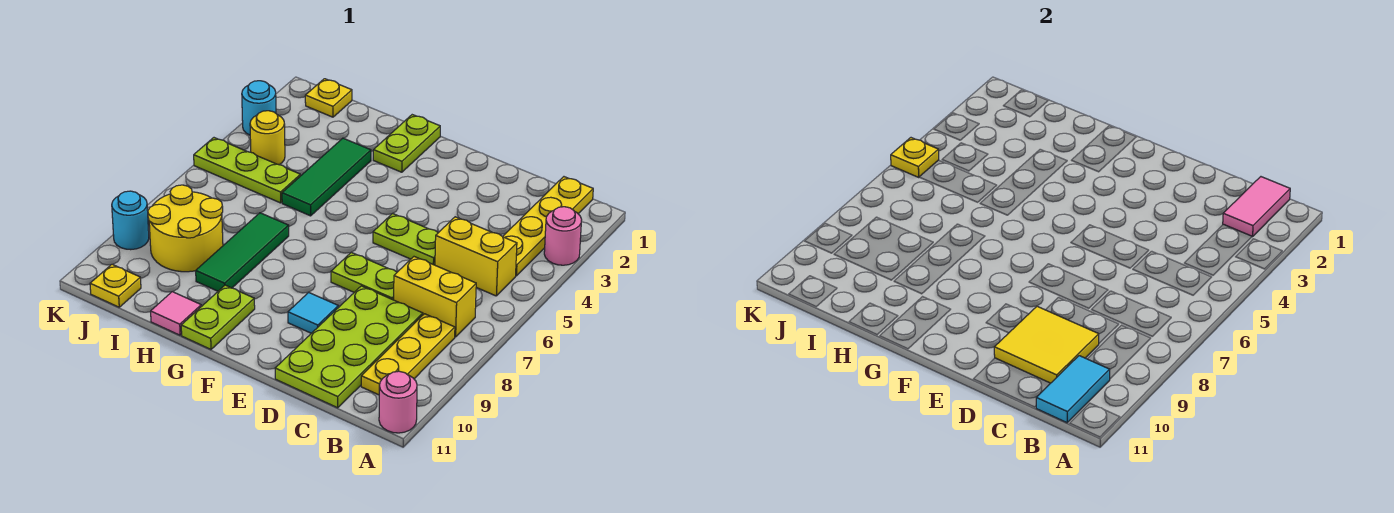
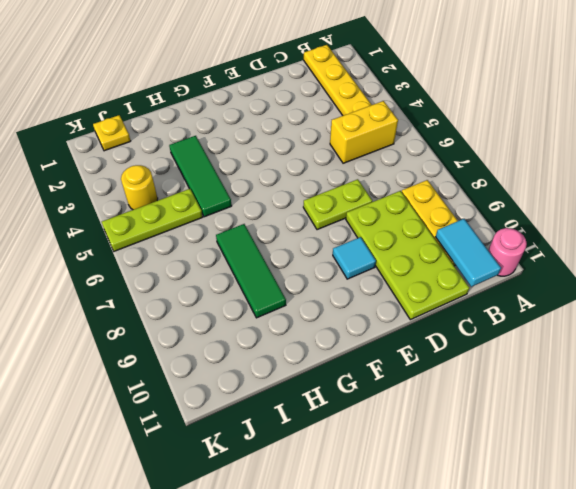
none -> pink 1x1 round brick [544,207,582,265]
none -> yellow 1x2 brick [394,257,476,337]
none -> lime 1x2 plate [373,213,438,265]

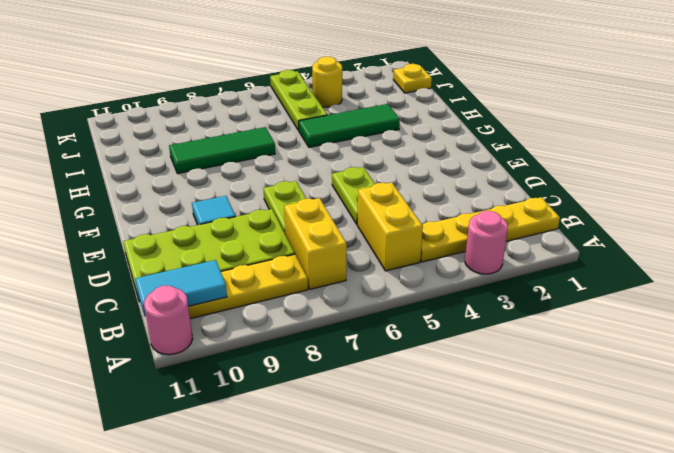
none -> lime 1x2 plate [373,115,440,172]
none -> lime 1x2 plate [181,285,255,349]
none -> pink 1x1 tile [151,292,201,335]

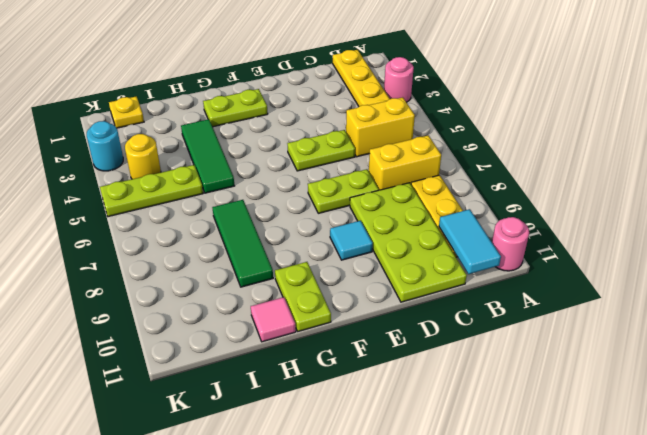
lime 1x2 plate [203,89,268,127] -> lime 1x2 plate turned to [373,115,440,172]
none -> yellow 2x2 round brick [148,185,223,272]
none -> yellow 1x1 plate [90,264,141,307]
none -> cyan 1x1 round brick [112,191,149,250]

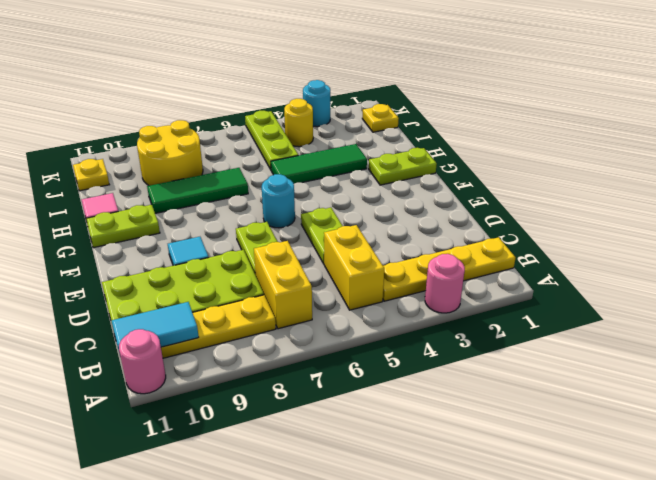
cyan 1x1 round brick [262,174,295,228] -> cyan 1x1 round brick moved to [112,191,149,250]
none -> pink 1x2 tile [1223,177,1290,237]
none -> yellow 2x2 tile [994,306,1099,383]
none -> yellow 1x1 plate [891,138,939,177]

